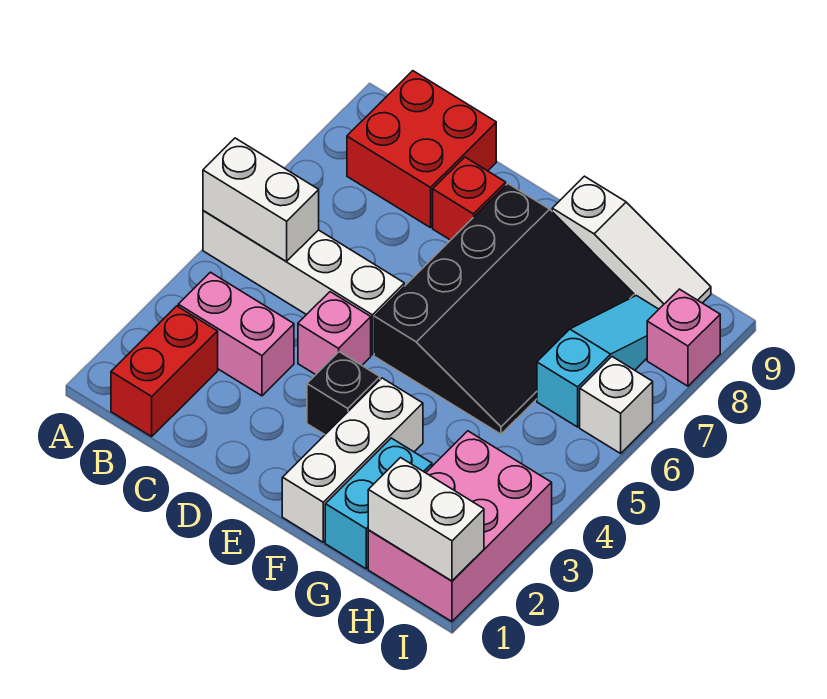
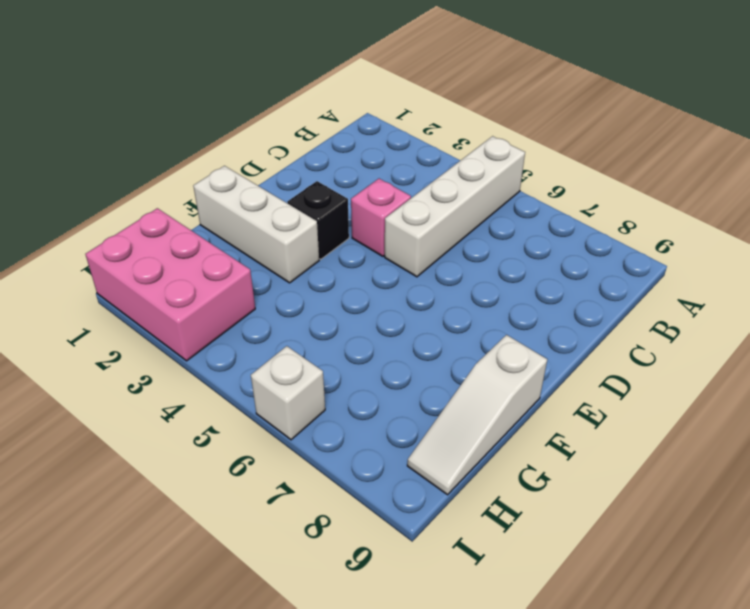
none -> red 1x2 brick [111,306,218,437]
none -> pink 1x2 brick [178,272,294,396]
none -> red 2x2 brick [347,71,496,228]

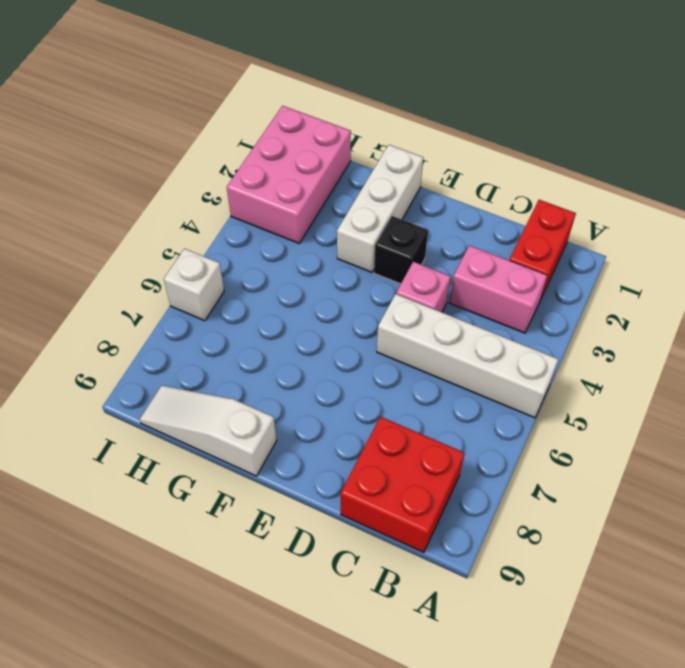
none -> red 1x1 brick [433,157,506,240]
none -> black 3x4 slope [374,184,634,434]
none -> cyan 1x2 brick [325,438,432,569]

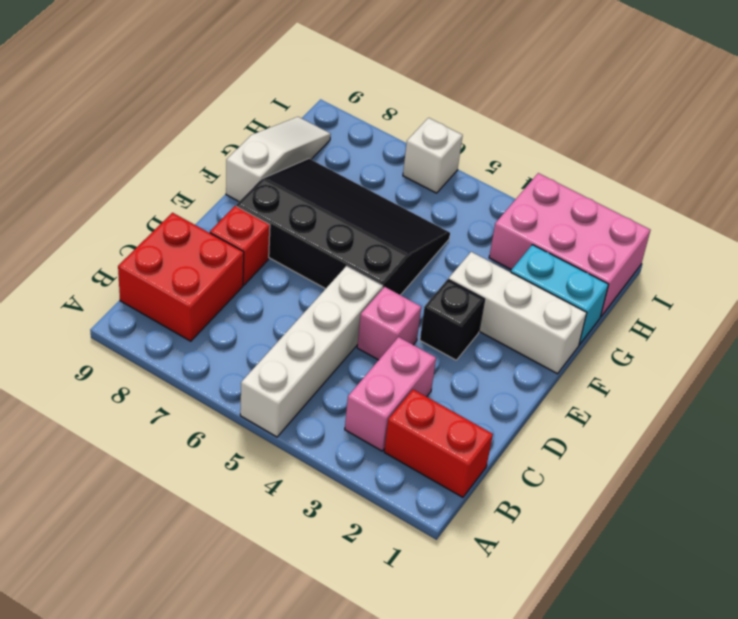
none -> cyan 1x3 slope [537,296,659,427]
none -> pink 1x1 brick [647,289,720,386]
none -> white 1x2 brick [203,138,319,261]

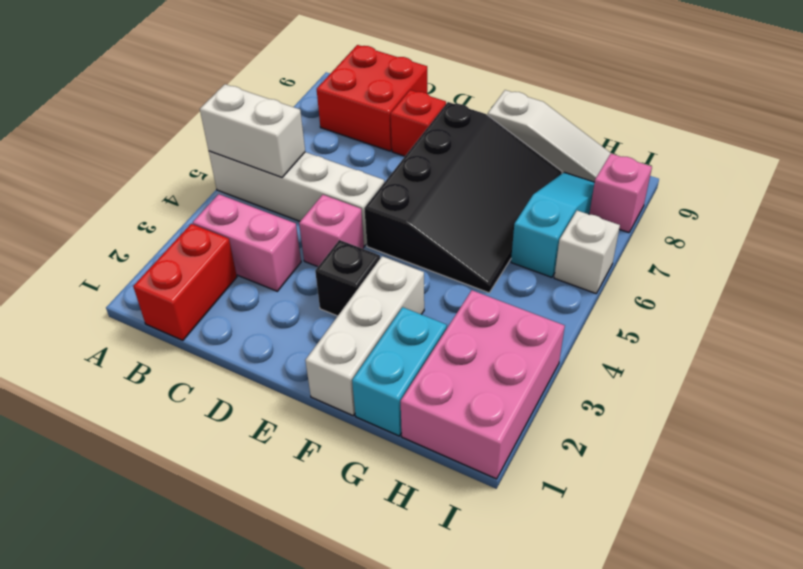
none -> white 1x2 brick [368,458,484,581]

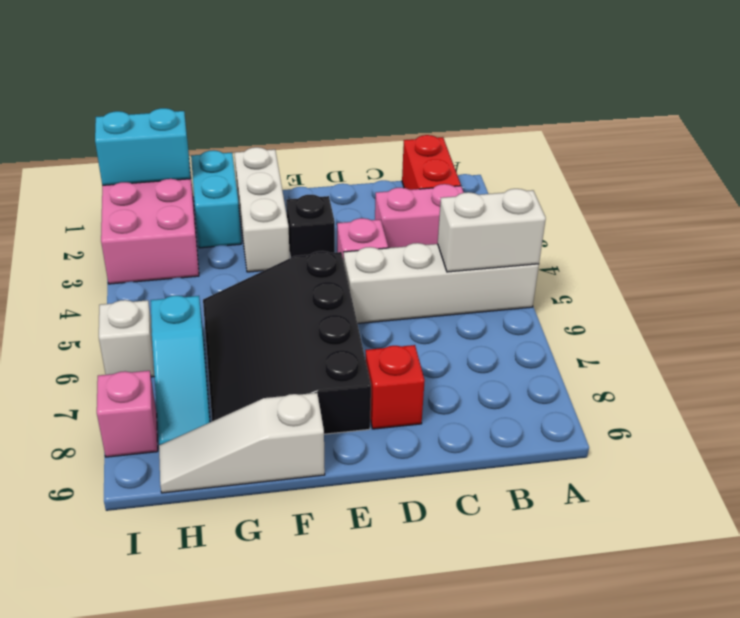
cyan 1x2 brick [95,108,191,185] -> white 1x2 brick [368,458,484,581]
none -> red 2x2 brick [347,71,496,228]

